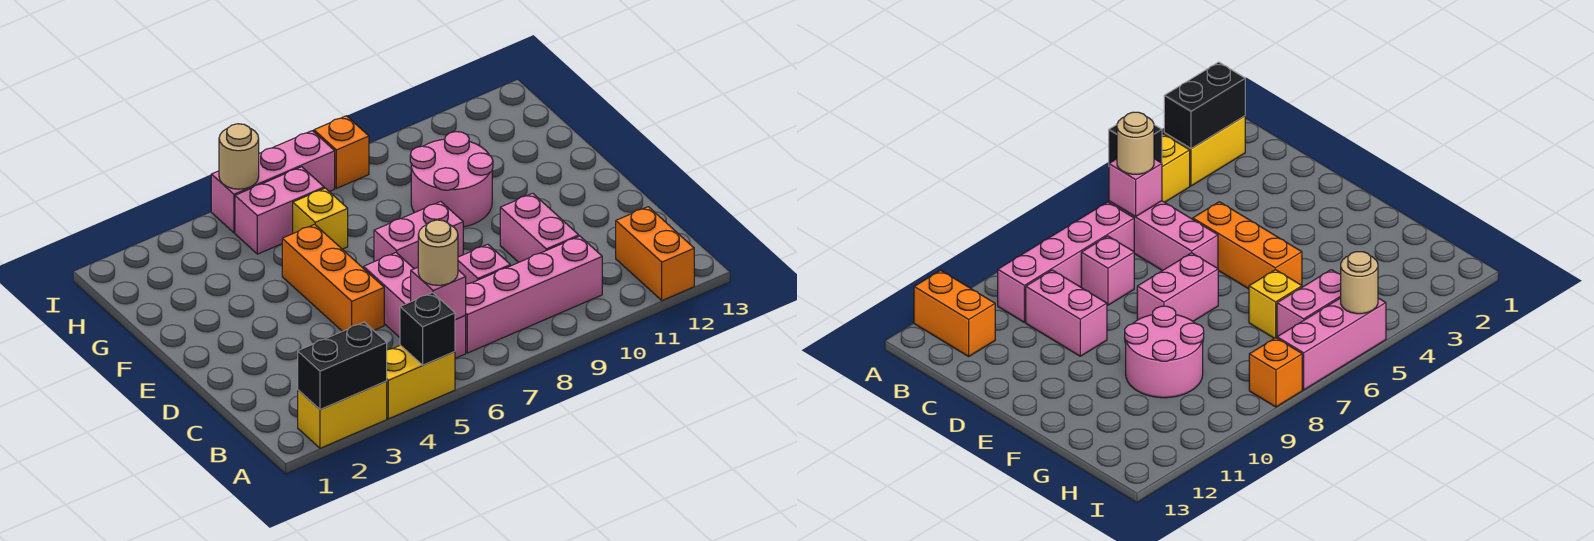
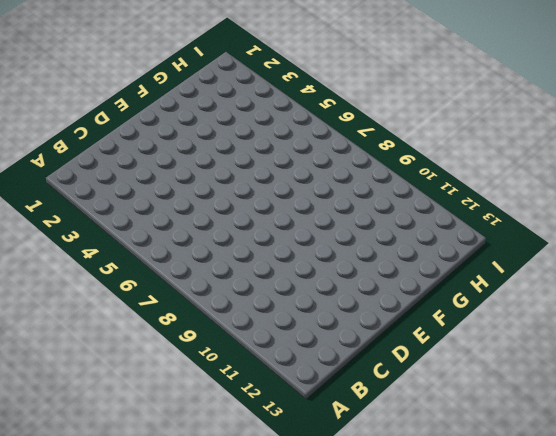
none -> yellow 1x2 brick [298,381,387,448]
none -> yellow 1x2 brick [387,345,455,419]
none -> orange 1x2 brick [616,207,694,301]

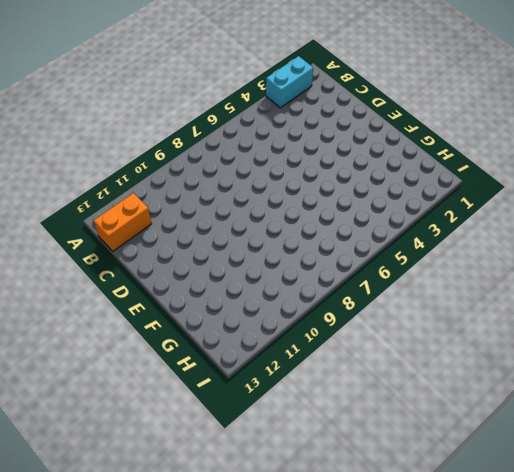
cyan 1x2 brick [266,56,313,108] -> yellow 1x2 brick [298,381,387,448]
orange 1x2 brick [94,193,152,251] -> orange 1x2 brick turned to [616,207,694,301]
none -> yellow 1x2 brick [387,345,455,419]
none -> pink 1x3 brick [364,253,466,358]
none -> pink 1x4 brick [465,236,602,353]

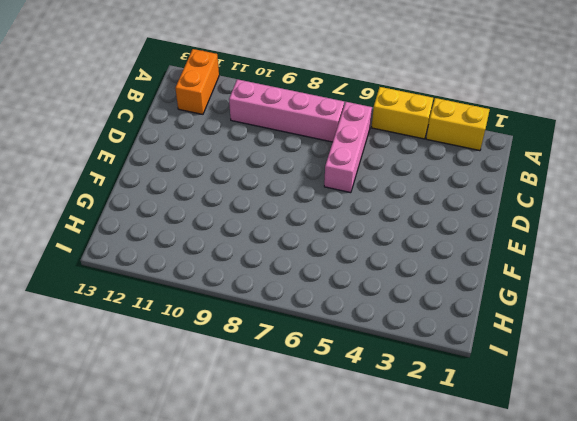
none -> pink 1x1 brick [458,244,510,284]
none -> pink 1x2 brick [500,193,579,262]
none -> orange 1x3 brick [282,224,384,331]

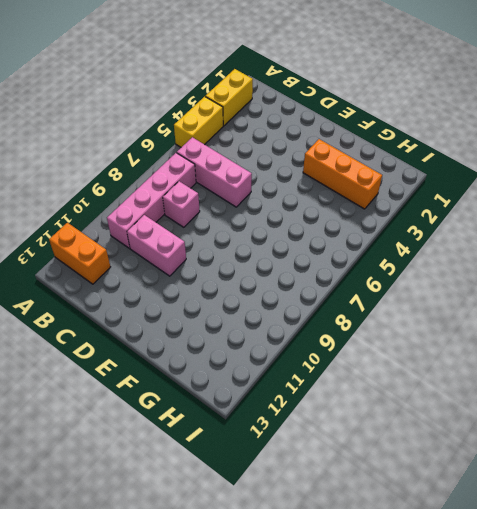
orange 1x3 brick [303,139,382,209] -> orange 1x3 brick moved to [282,224,384,331]
none -> pink 1x2 brick [374,201,463,269]
none -> pink 2x2 round brick [410,132,493,227]
none -> yellow 1x1 brick [293,188,348,249]

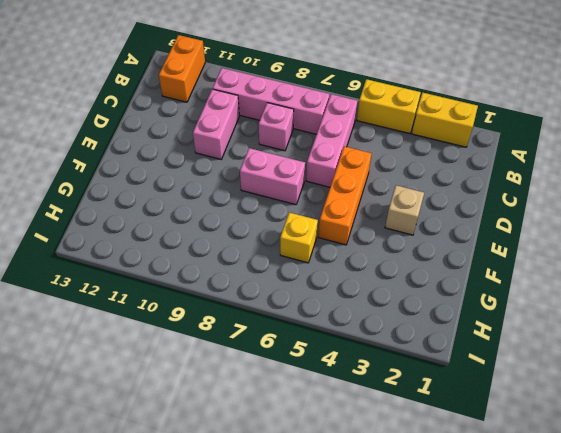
tan 1x1 brick [385,185,424,235] -> none
none -> pink 2x2 round brick [410,132,493,227]
none -> pink 1x2 brick [235,167,324,254]
none -> pink 1x3 brick [211,131,335,233]

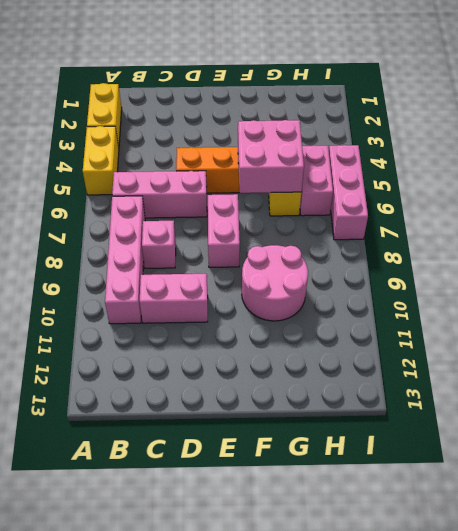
pink 2x2 brick [238,120,304,193] -> none
none -> orange 1x2 brick [616,207,694,301]
none -> orange 1x1 brick [314,116,369,188]
none -> black 1x2 brick [298,322,387,409]

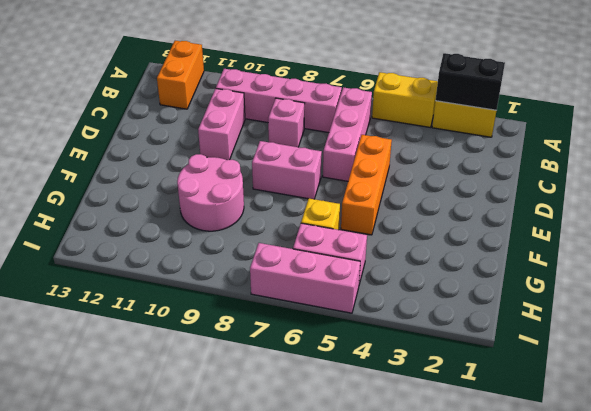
none -> orange 1x1 brick [314,116,369,188]
none -> black 1x1 brick [400,293,455,365]
none -> pink 1x1 brick [411,267,466,320]

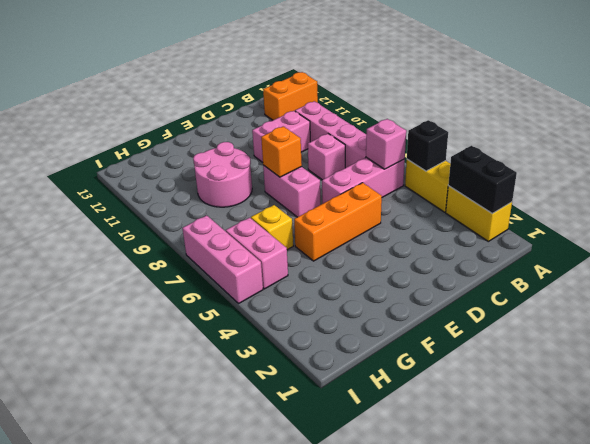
orange 1x1 brick [261,126,302,177] -> orange 1x1 brick moved to [314,116,369,188]
none -> tan 1x1 round brick [219,124,259,189]
none -> tan 1x1 round brick [418,220,458,285]

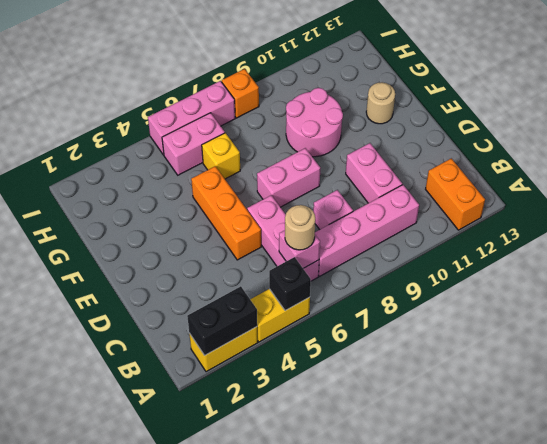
tan 1x1 round brick [366,82,395,124] -> tan 1x1 round brick moved to [219,124,259,189]

